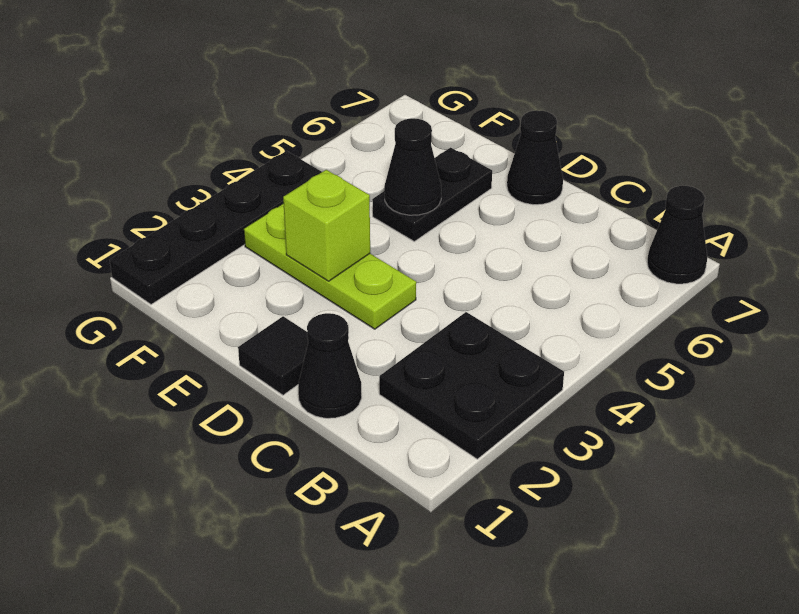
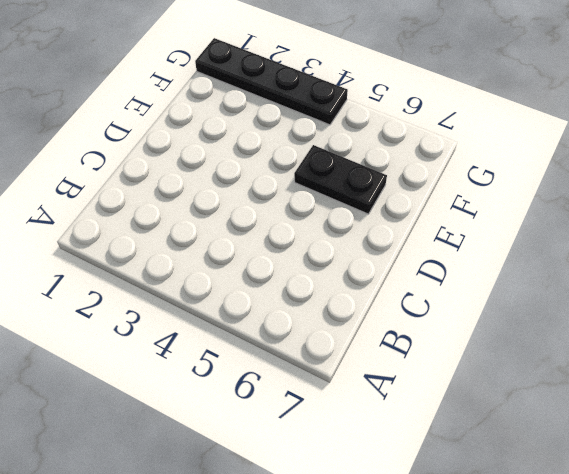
none -> black 2x2 plate [379,312,564,459]
none -> black 1x1 cone [647,186,707,284]

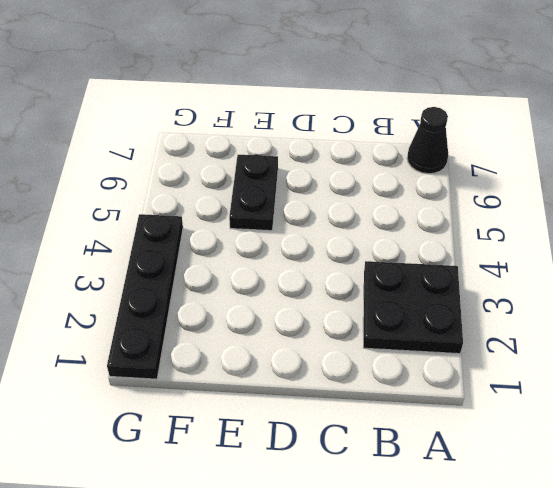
none -> black 1x1 cone [298,313,362,418]
none -> black 1x1 tile [238,316,308,395]

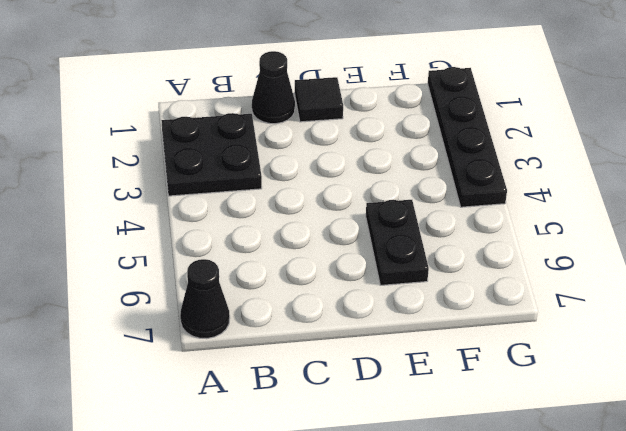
none -> lime 1x3 plate [244,203,416,329]
none -> black 1x1 cone [507,110,563,205]

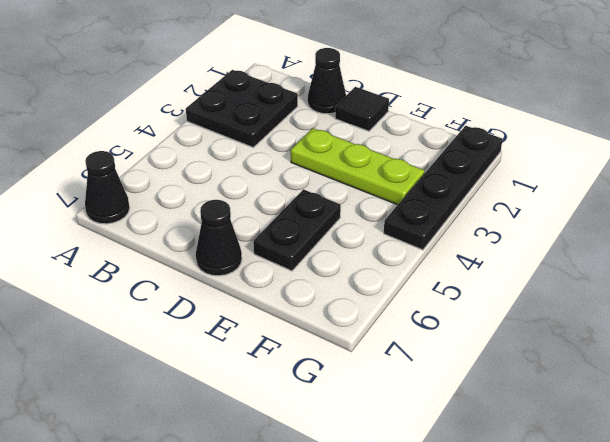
none -> lime 1x1 brick [283,170,370,281]
none -> black 1x1 cone [384,118,441,215]

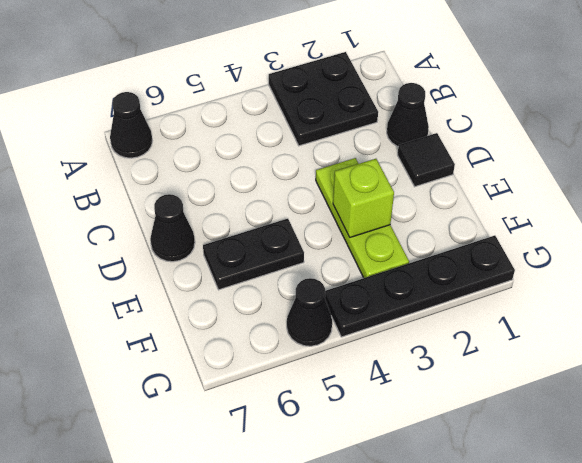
black 1x1 cone [287,278,332,346] -> black 1x1 cone moved to [384,118,441,215]

